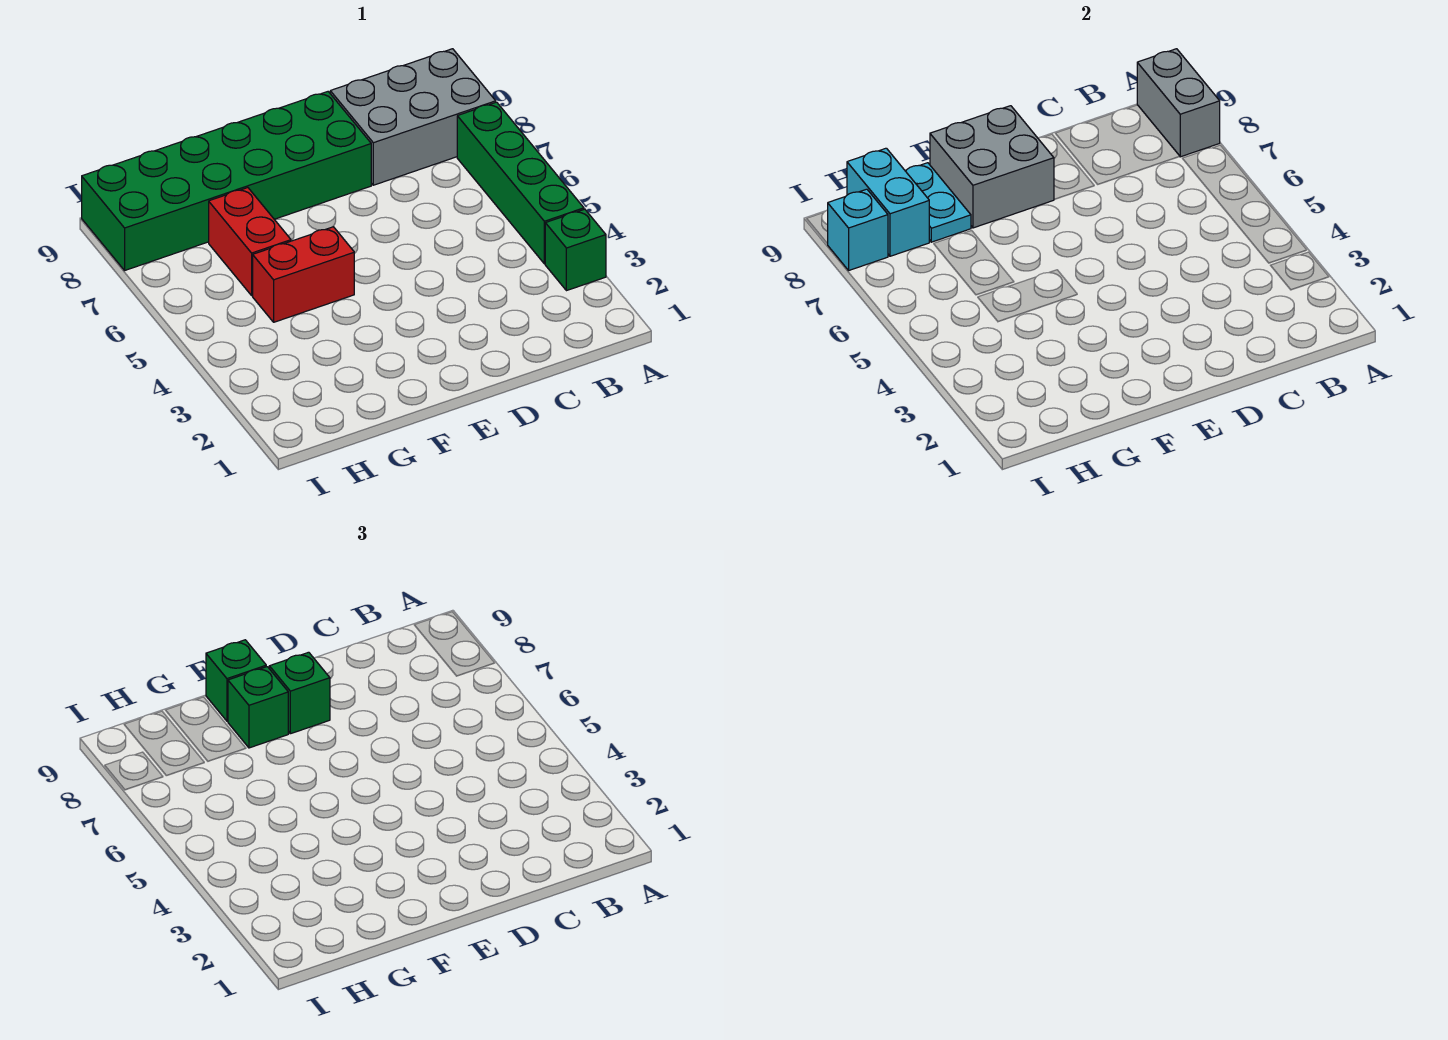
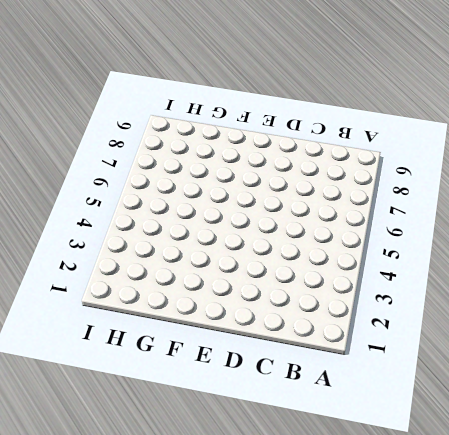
none -> green 1x1 brick [545,209,606,291]
none -> green 1x4 brick [457,102,584,264]
none -> grey 2x3 brick [330,49,496,185]

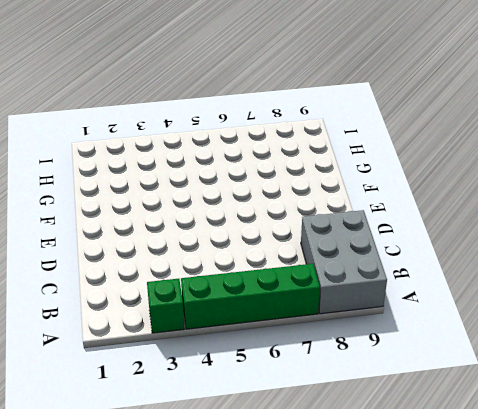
none -> green 2x6 brick [82,92,371,270]
none -> red 1x2 brick [253,227,354,322]
none -> red 1x2 brick [209,188,291,295]

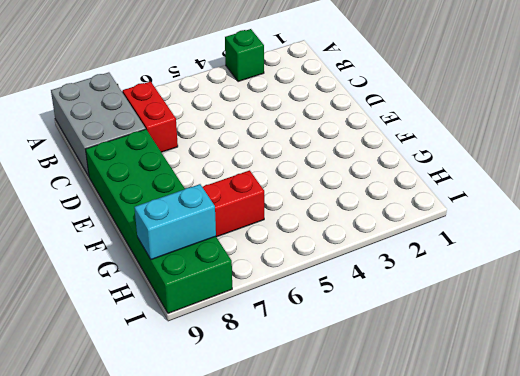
red 1x2 brick [123,81,178,152] -> red 1x2 brick moved to [253,227,354,322]
none -> green 1x4 brick [457,102,584,264]
none -> grey 1x2 brick [1137,49,1220,157]
none -> grey 2x2 brick [930,106,1054,228]

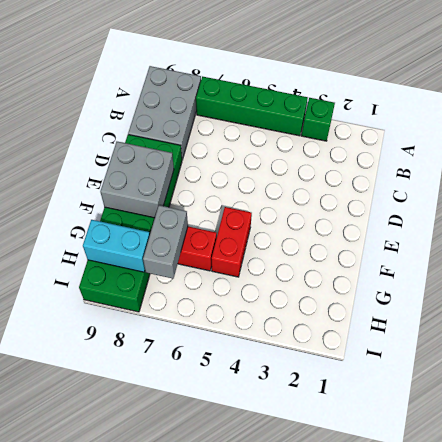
grey 1x2 brick [143,205,188,278] -> grey 1x2 brick turned to [1137,49,1220,157]
none -> cyan 1x2 plate [905,163,971,242]
none -> cyan 1x1 brick [828,189,888,270]
none -> green 1x1 brick [269,652,330,734]

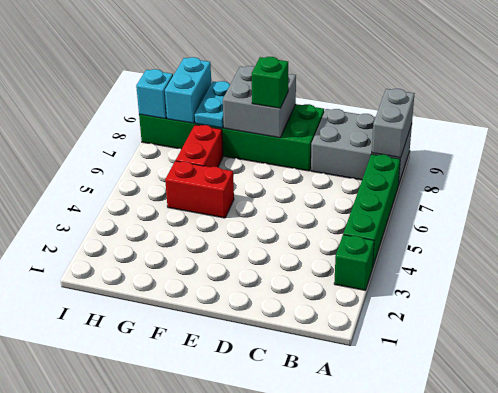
none -> green 1x1 brick [228,667,288,748]
none -> green 1x1 brick [206,640,266,721]

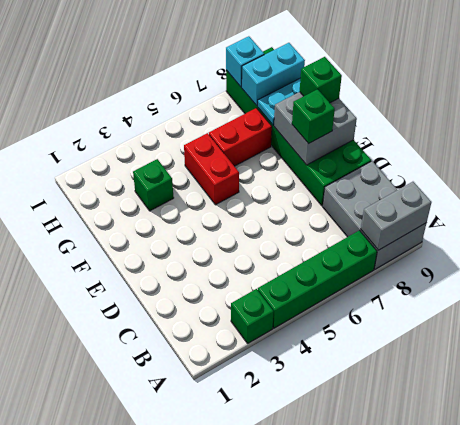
green 1x1 brick [133,159,174,211] -> green 1x1 brick moved to [228,667,288,748]

